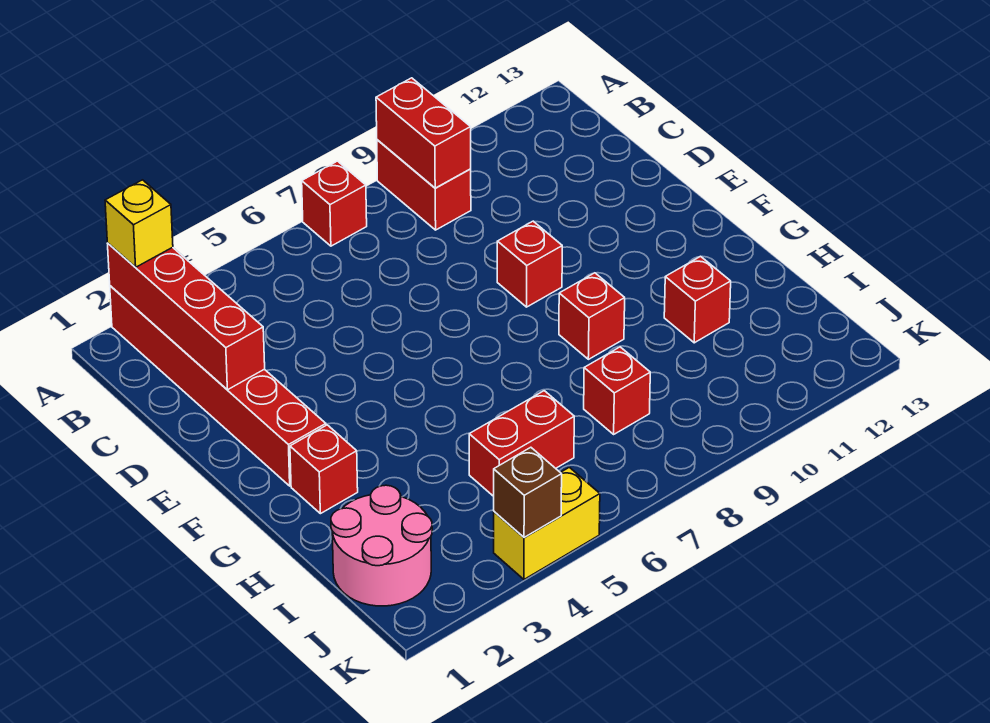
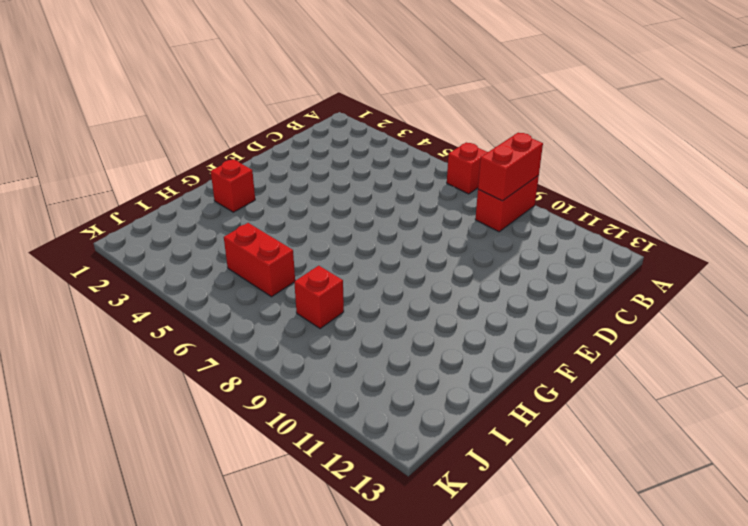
none -> red 1x6 brick [110,286,326,486]
none -> red 1x1 brick [497,221,562,307]
none -> red 1x1 brick [559,273,625,359]

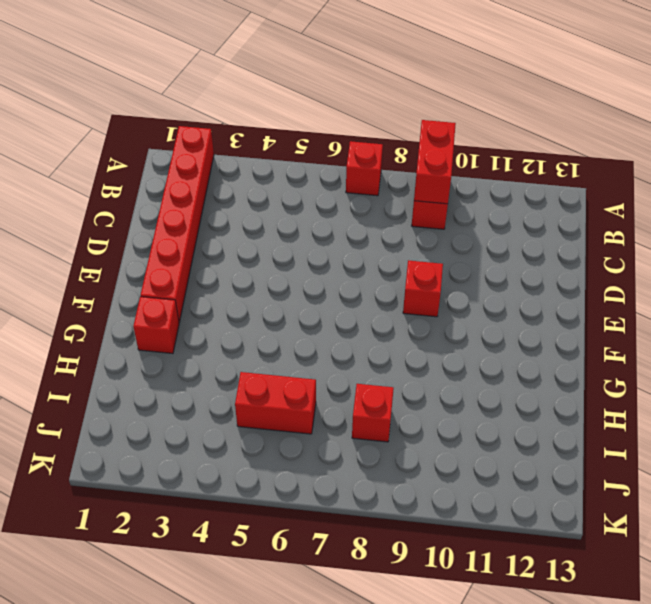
none -> red 1x1 brick [559,273,625,359]
none -> red 1x1 brick [664,256,731,343]
none -> pink 2x2 round brick [331,485,432,606]

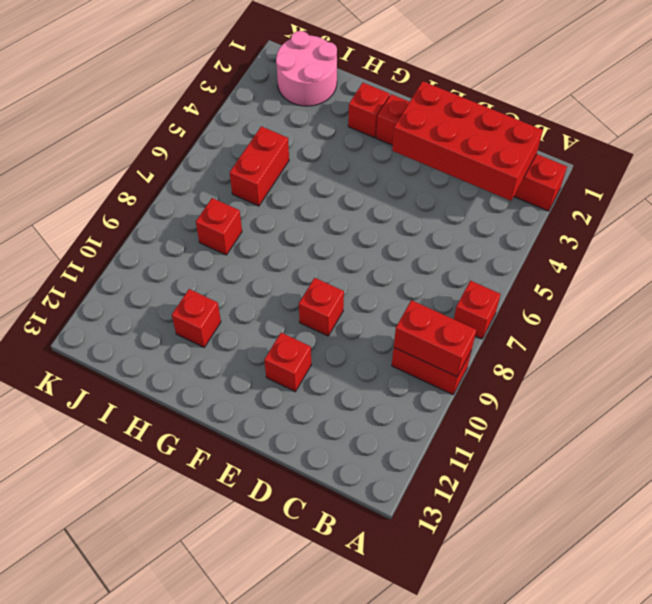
red 2x4 brick [392,81,543,201] -> red 1x4 brick [107,243,265,390]
red 1x1 brick [264,333,311,392] -> red 1x1 brick moved to [559,273,625,359]
none -> yellow 1x2 brick [494,467,600,579]
none -> brown 1x1 brick [494,447,562,537]
none -> yellow 1x1 brick [105,180,173,267]

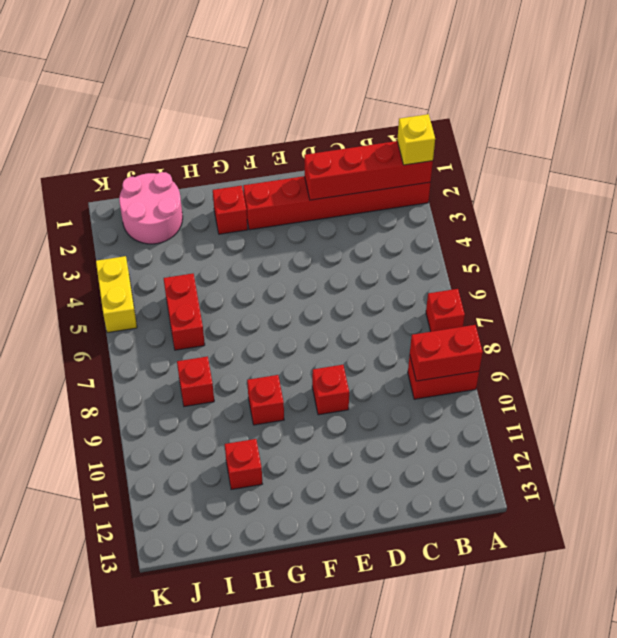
none -> brown 1x1 brick [494,447,562,537]

